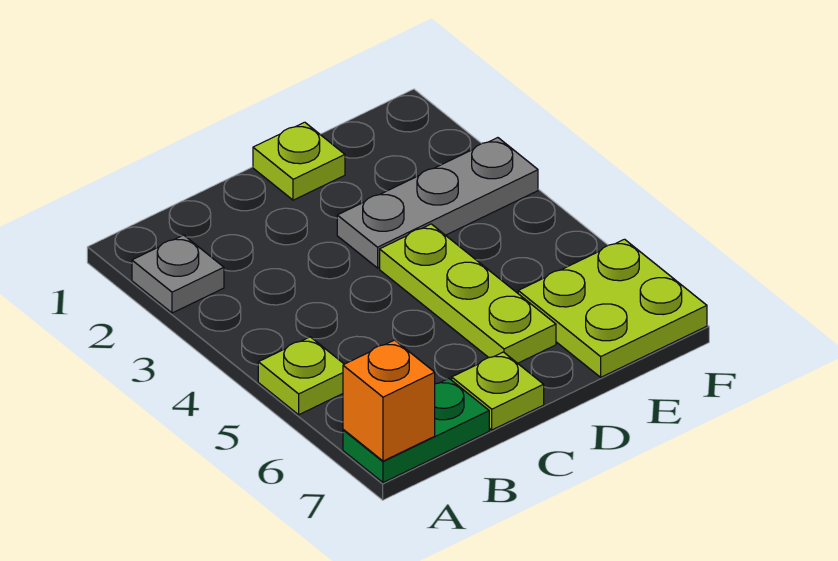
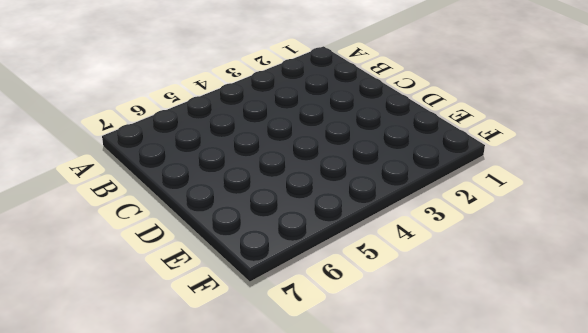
none -> grey 1x1 plate [132,235,224,313]
none -> lime 1x1 plate [258,337,344,415]

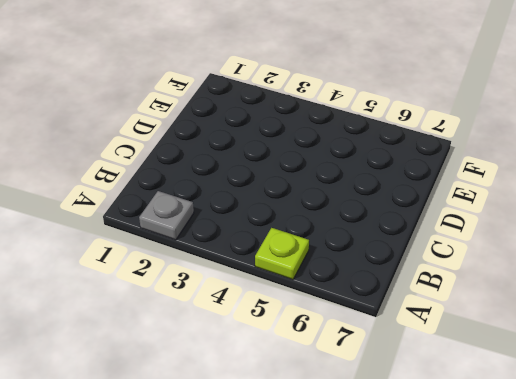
none -> green 1x2 plate [343,379,489,483]
none -> lime 1x1 plate [452,352,544,430]

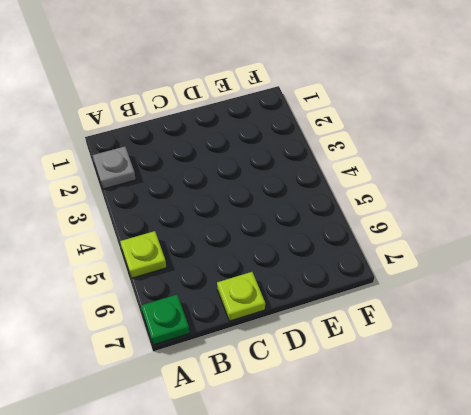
green 1x1 plate [141,295,189,345] -> green 1x2 plate [343,379,489,483]
none -> lime 1x1 plate [253,122,345,200]
none -> grey 1x3 plate [337,138,538,268]

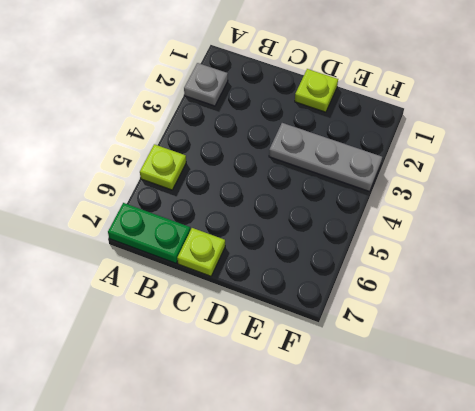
none -> lime 1x3 plate [380,224,556,363]
none -> lime 2x2 plate [518,239,707,377]

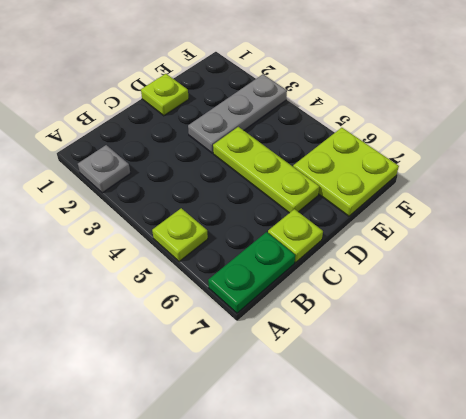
none -> orange 1x1 brick [343,340,435,461]

